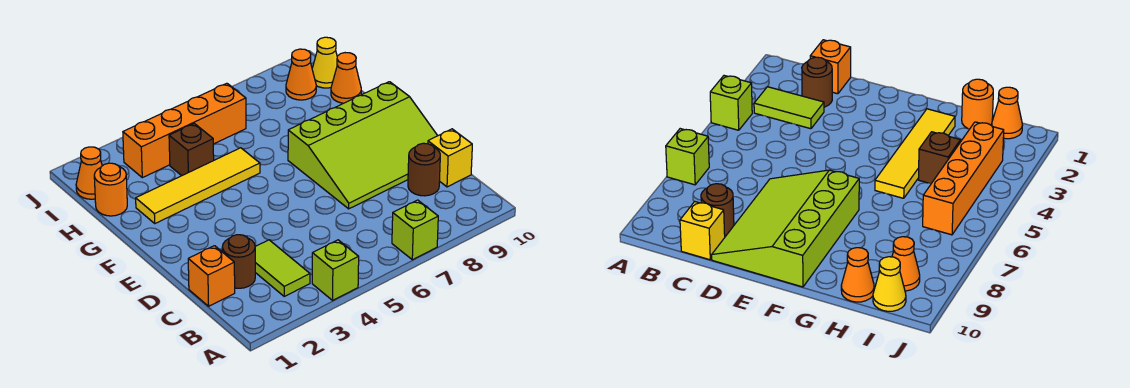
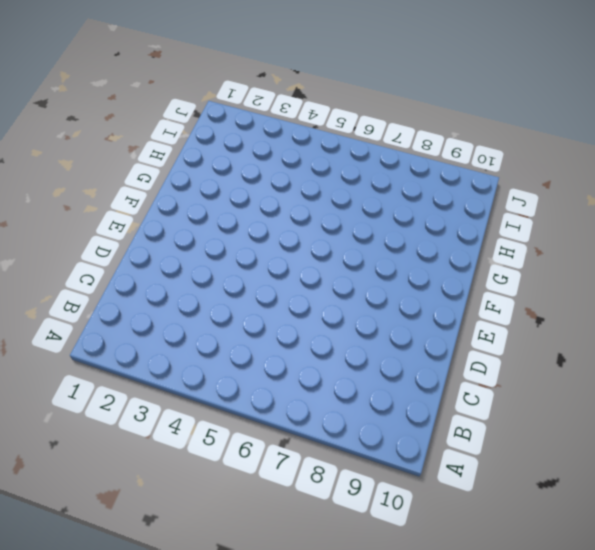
none -> lime 1x1 brick [312,240,359,300]
none -> lime 1x1 brick [392,200,438,260]
none -> lime 1x2 tile [255,240,310,296]

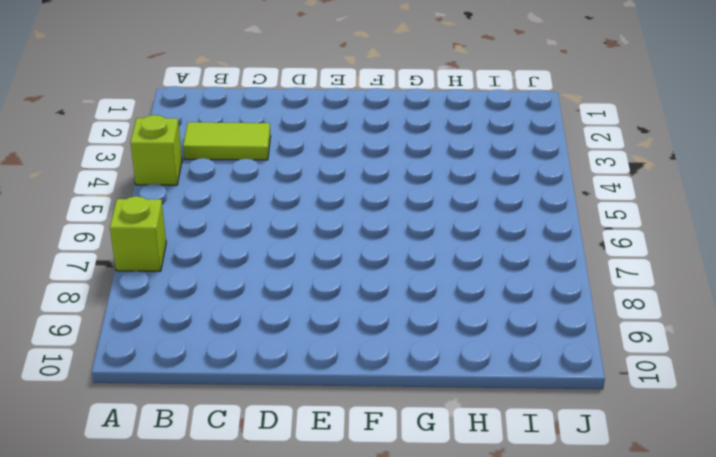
none -> orange 1x1 brick [188,246,235,306]
none -> brown 1x1 round brick [222,235,255,288]
none -> brown 1x1 round brick [408,143,440,196]

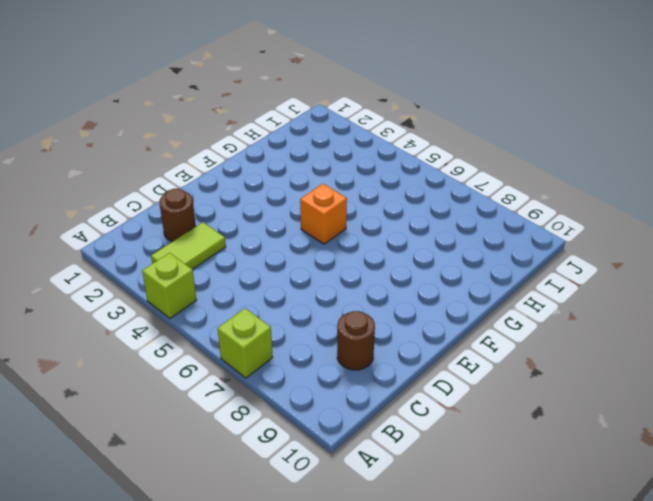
orange 1x1 brick [300,184,347,244] -> orange 1x1 brick moved to [188,246,235,306]
none -> yellow 1x1 brick [428,129,472,187]
none -> lime 3x4 slope [288,82,438,209]
none -> yellow 1x4 tile [136,148,260,223]

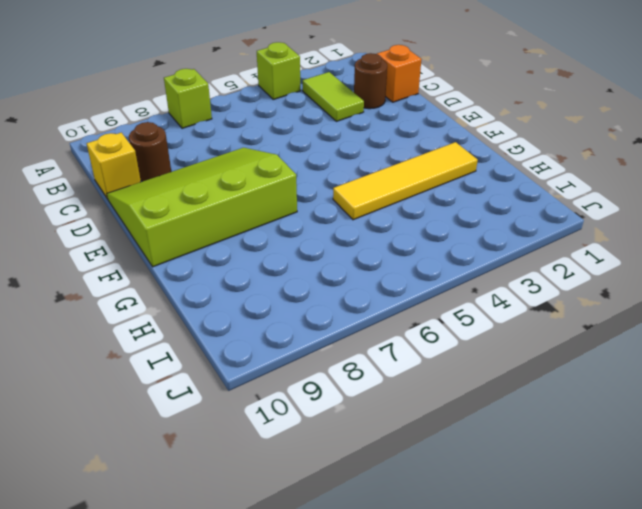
none -> orange 1x1 round brick [94,163,127,216]
none -> brown 1x1 brick [169,123,214,176]
none -> orange 1x1 cone [331,53,361,103]

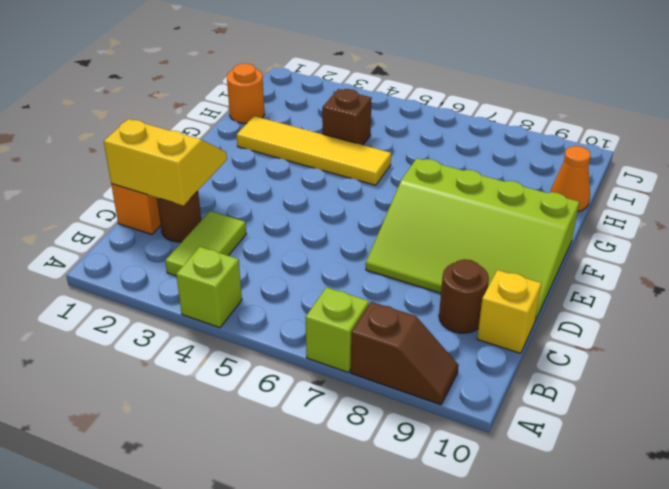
brown 1x2 slope [351,302,459,405] -> none
yellow 2x2 slope [104,119,227,206] -> none
none -> orange 1x1 cone [76,147,102,199]
none -> orange 1x4 brick [123,83,246,178]
none -> orange 1x1 cone [286,49,316,100]

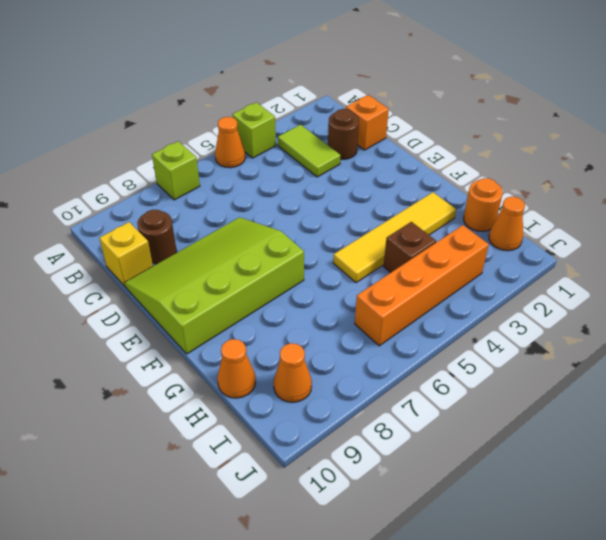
orange 1x1 cone [215,117,245,168] -> none
none -> yellow 1x1 cone [312,37,337,88]

